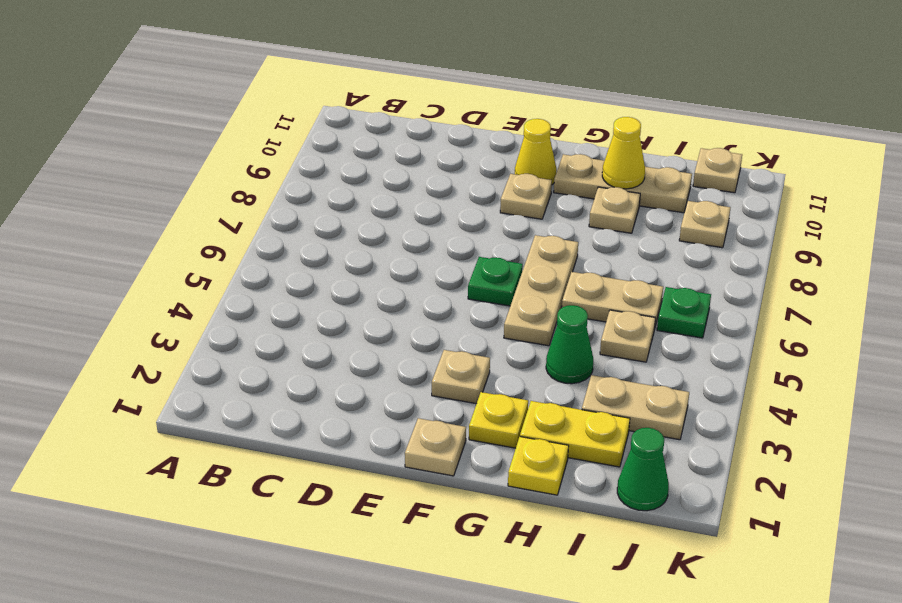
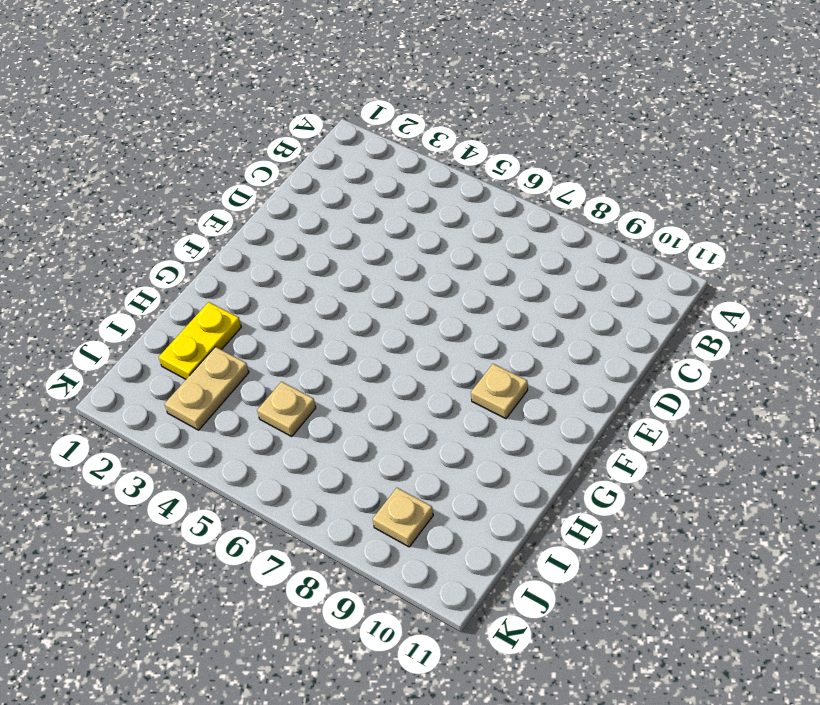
none -> tan 1x1 plate [405,418,466,476]
none -> tan 1x1 plate [432,350,490,404]
none -> green 1x1 plate [468,257,523,306]

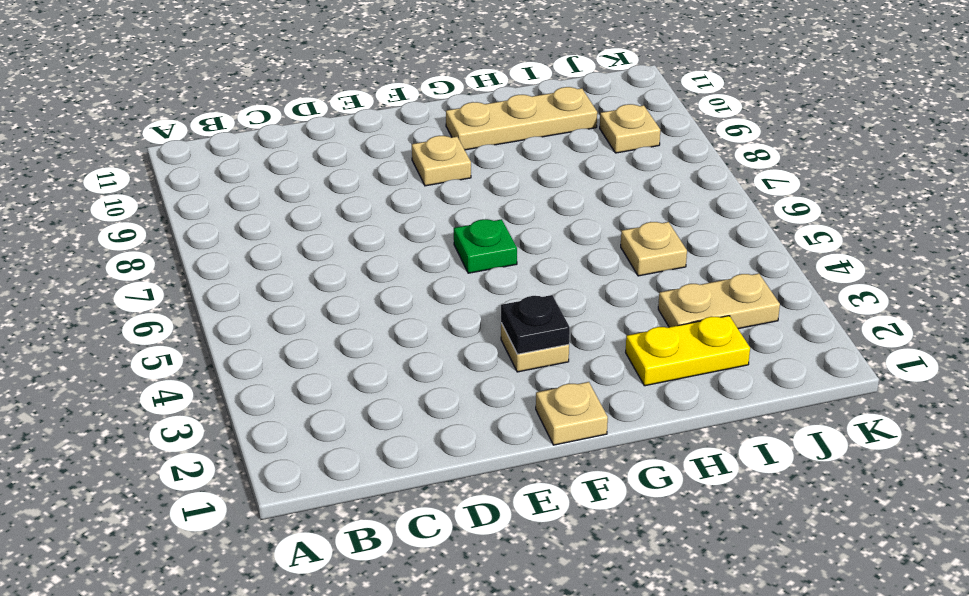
black 1x1 plate [501,295,570,354] -> none
none -> yellow 1x1 cone [515,119,557,184]
none -> yellow 1x1 plate [469,392,528,448]
none -> tan 1x3 plate [504,235,578,346]

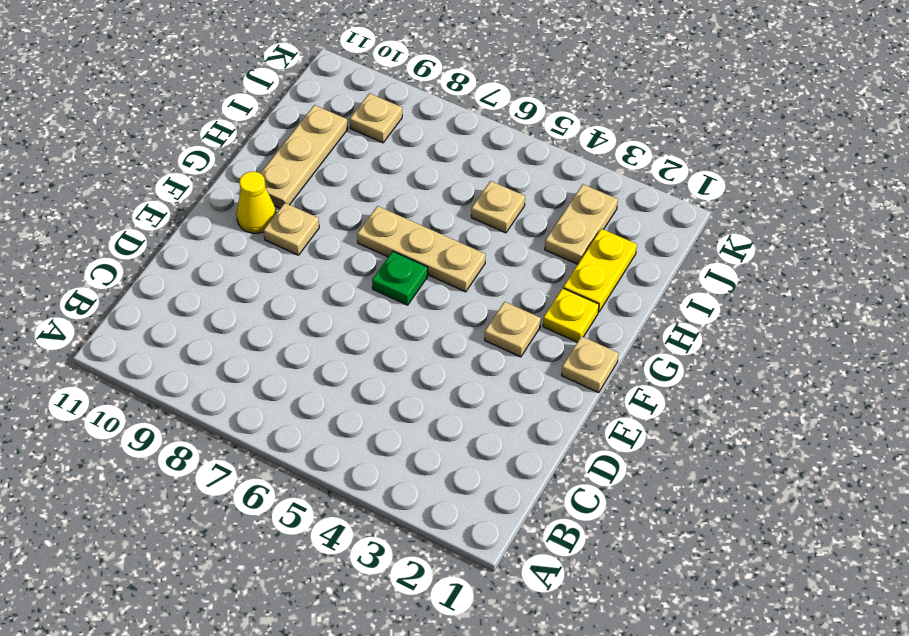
none -> yellow 1x1 plate [508,437,569,495]
none -> green 1x1 cone [546,305,593,384]
none -> tan 1x2 plate [562,272,663,330]

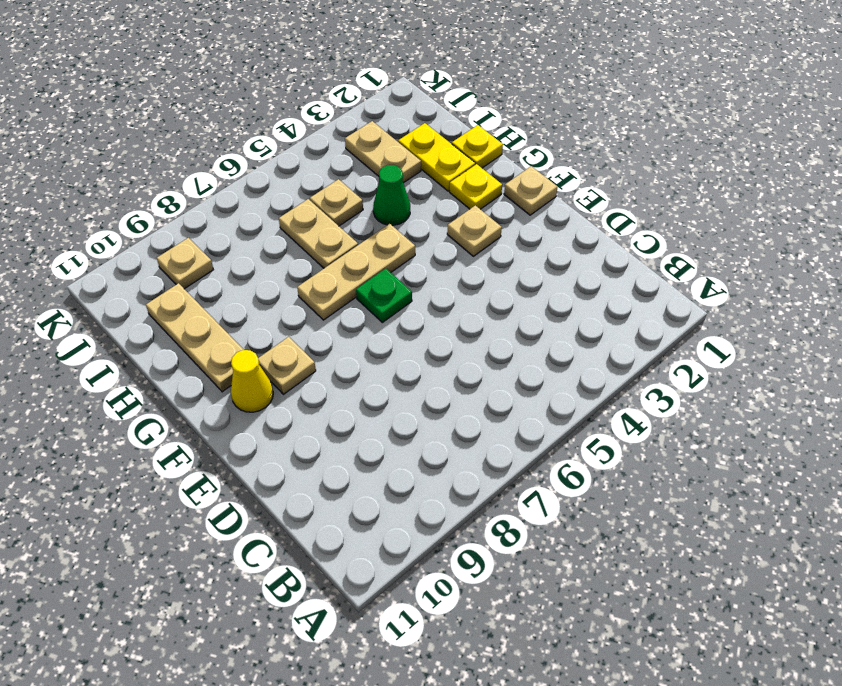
none -> tan 1x1 plate [589,187,640,233]
none -> green 1x1 cone [617,428,669,511]
none -> green 1x1 plate [657,287,711,338]

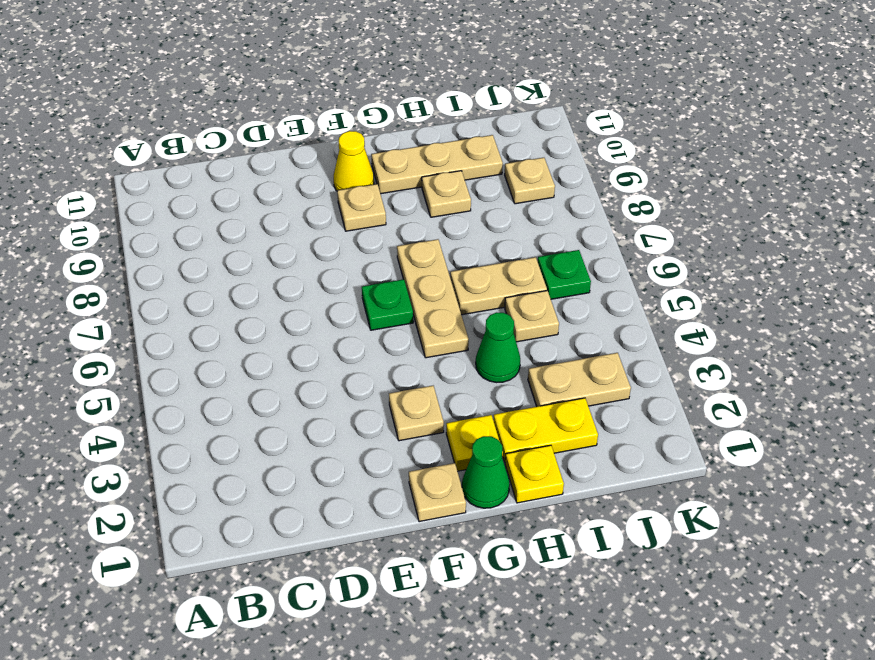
green 1x1 cone [462,436,510,508] -> green 1x1 cone moved to [617,428,669,511]
none -> tan 1x1 plate [693,148,742,193]
none -> yellow 1x1 cone [602,117,645,189]

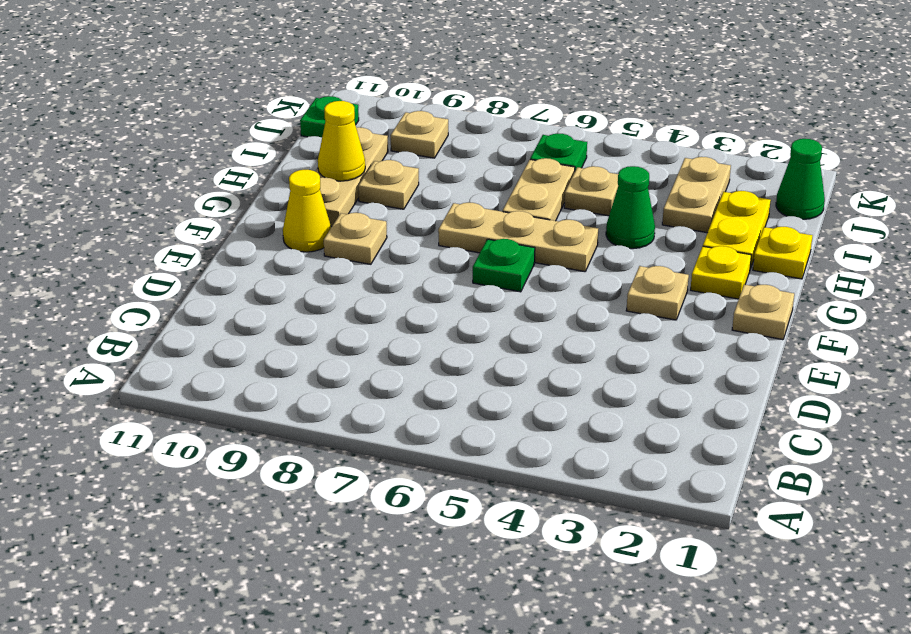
green 1x1 plate [300,96,359,138] -> tan 1x1 plate [693,148,742,193]

